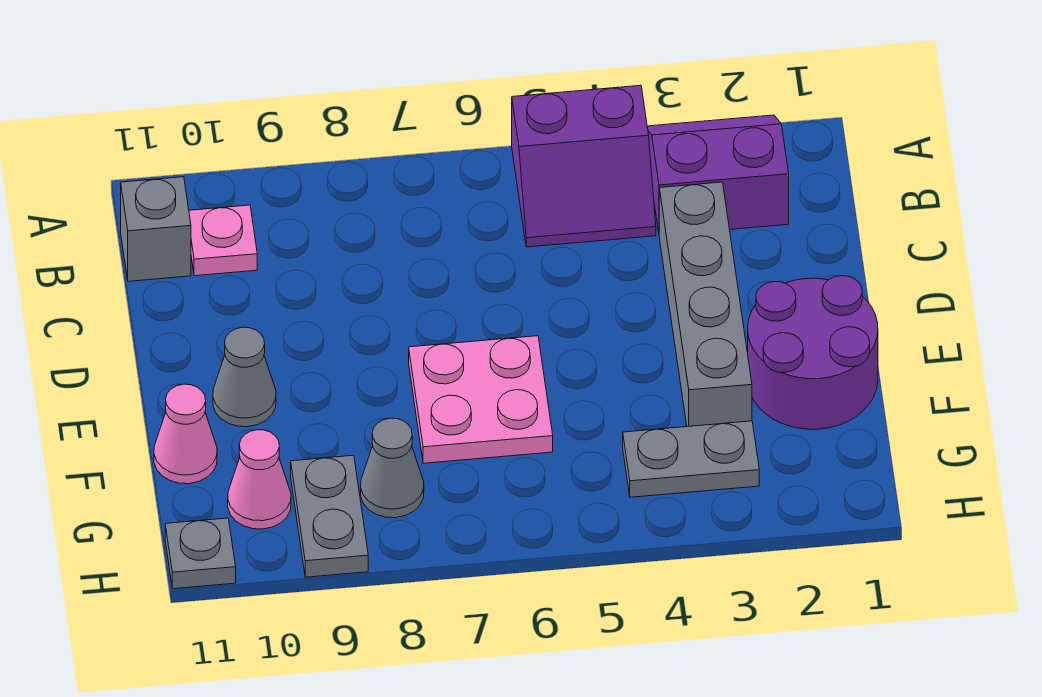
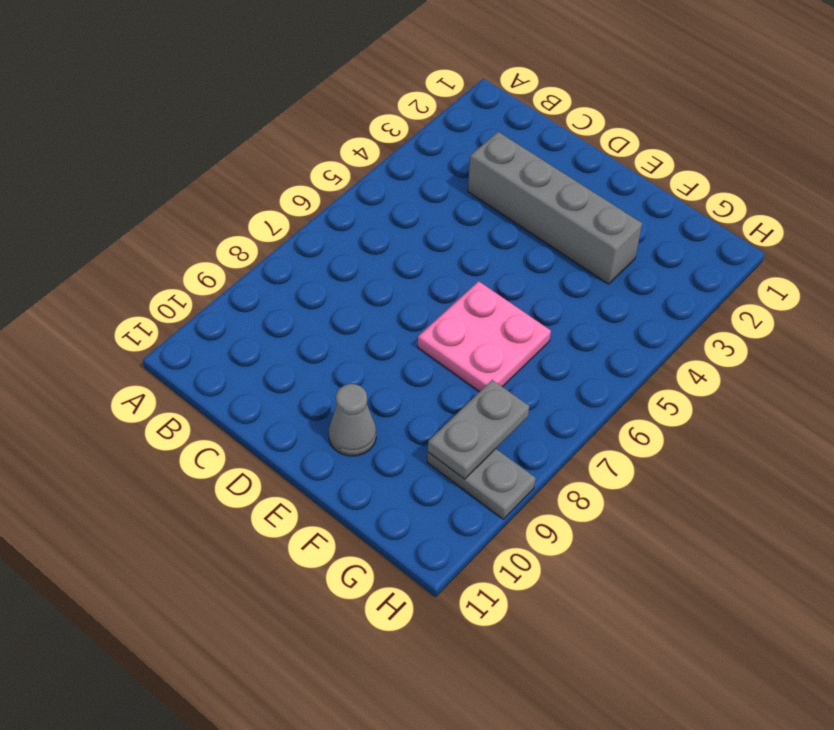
grey 1x2 plate [428,380,529,479] -> grey 1x2 plate moved to [623,421,759,497]
none -> purple 2x2 slope [647,115,789,232]
none -> purple 2x2 slope [512,85,656,247]
none -> pink 1x1 plate [189,205,257,276]

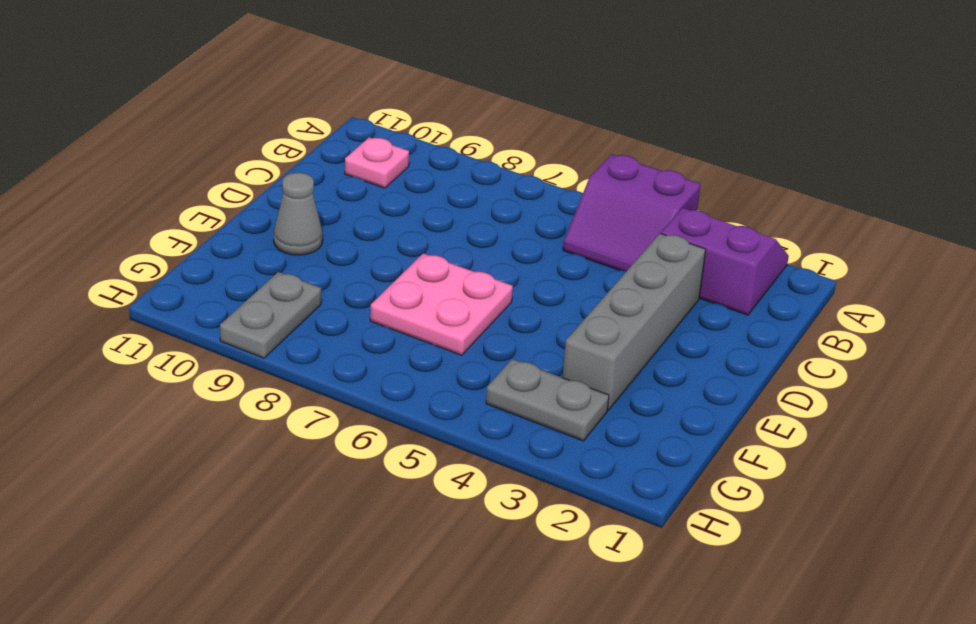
none -> grey 1x1 brick [121,177,191,281]
none -> purple 2x2 round brick [748,276,878,429]
none -> pink 1x1 cone [154,384,217,484]

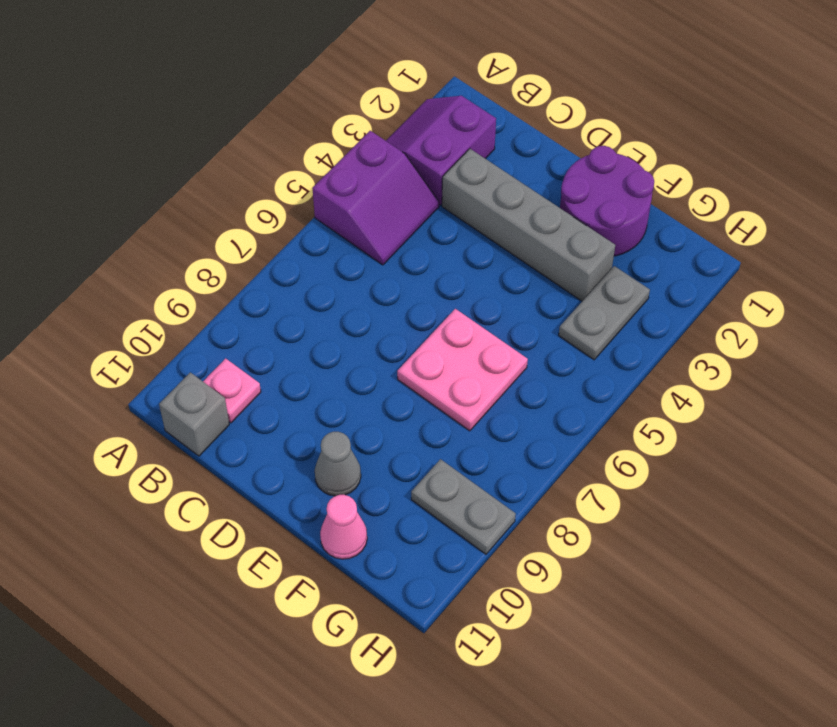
none -> grey 1x1 cone [361,418,424,518]
none -> pink 1x1 cone [228,430,291,529]
none -> grey 1x1 plate [165,518,236,589]

